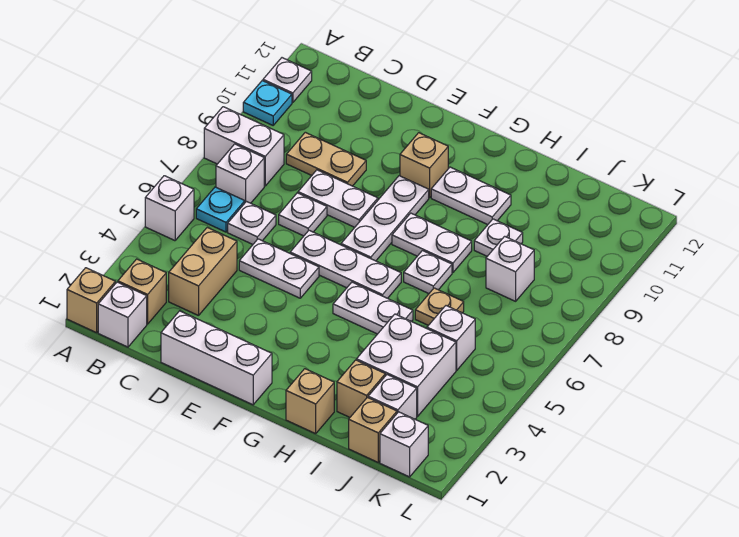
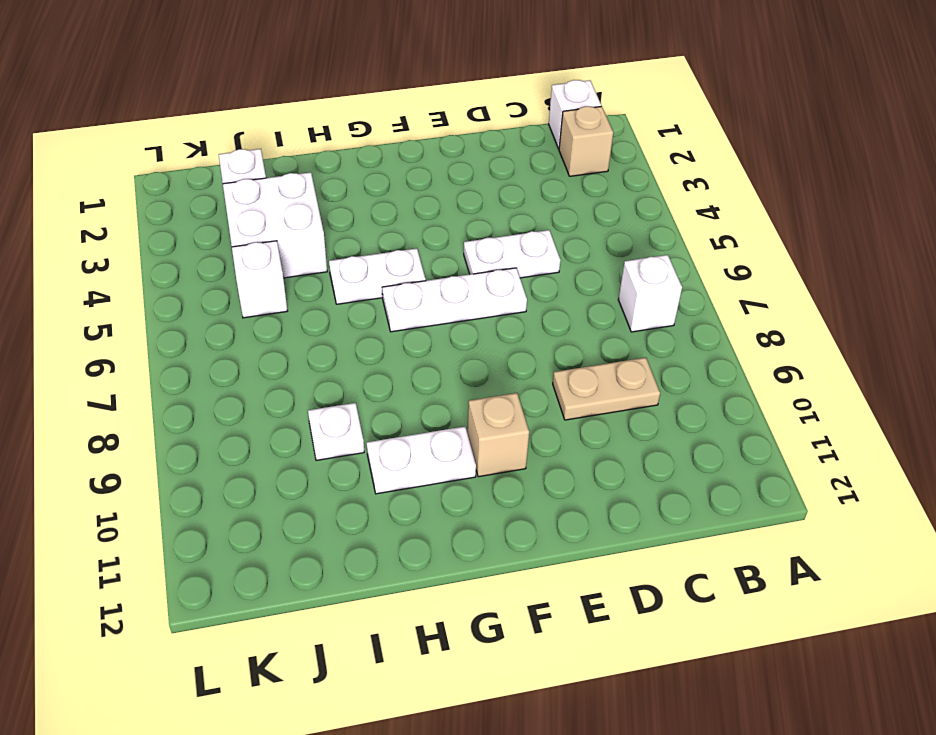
none -> tan 1x1 brick [67,268,115,333]
none -> white 1x1 brick [145,176,194,241]
none -> white 1x2 brick [204,107,284,186]
none -> cyan 1x1 plate [243,81,292,125]

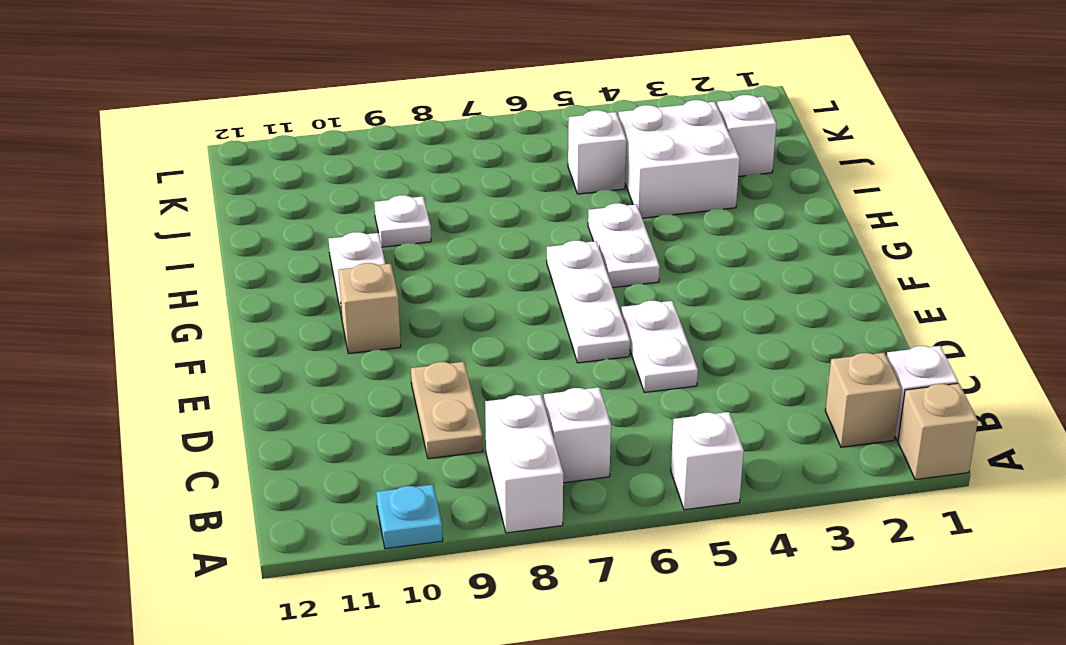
none -> white 1x1 plate [263,58,312,103]
none -> cyan 1x1 plate [196,187,245,232]
none -> tan 1x2 brick [169,228,237,316]
none -> white 1x1 plate [228,201,276,244]

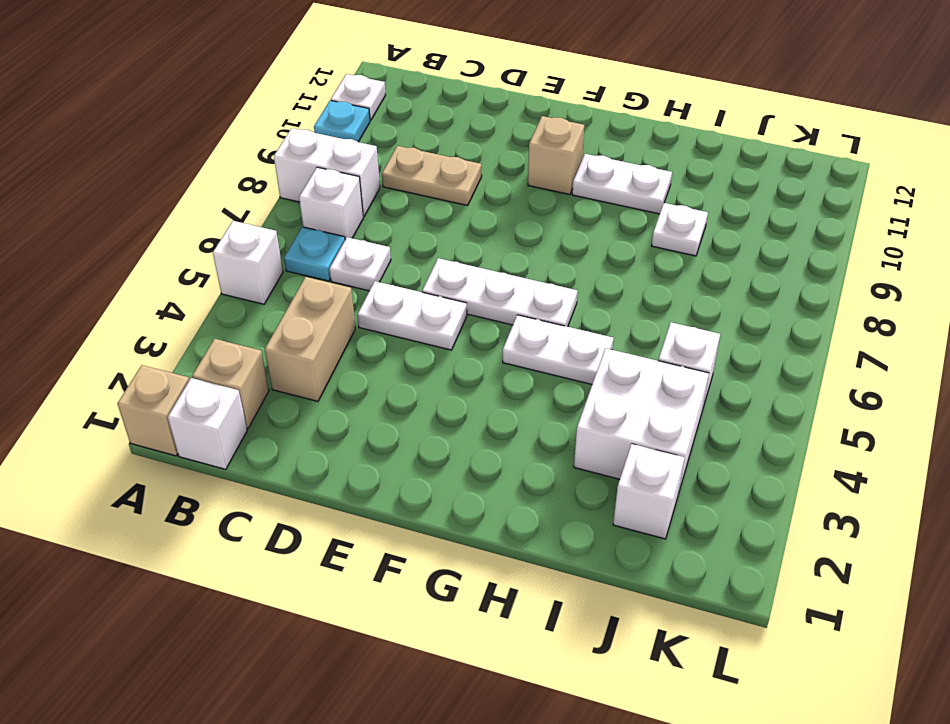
none -> white 1x3 brick [161,311,272,405]
none -> white 1x1 plate [279,193,327,236]
none -> white 1x2 plate [298,170,378,227]
none -> white 1x3 plate [341,176,429,261]

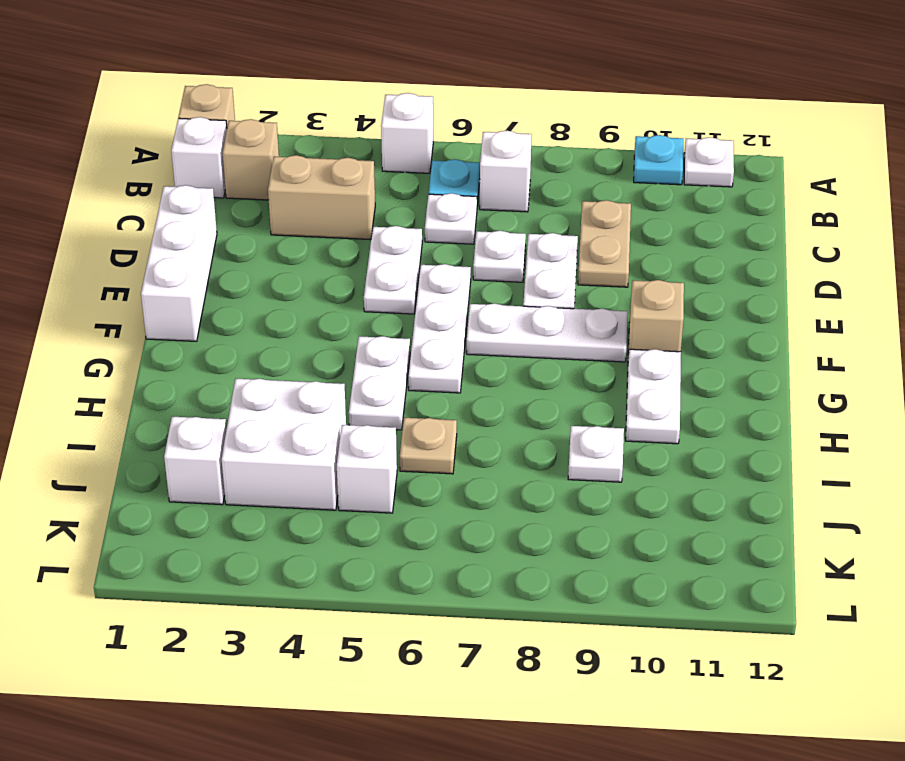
none -> white 1x2 brick [204,107,284,186]
none -> white 1x2 plate [392,213,472,273]
none -> tan 1x1 brick [286,369,334,434]
none -> white 1x1 plate [404,251,452,294]

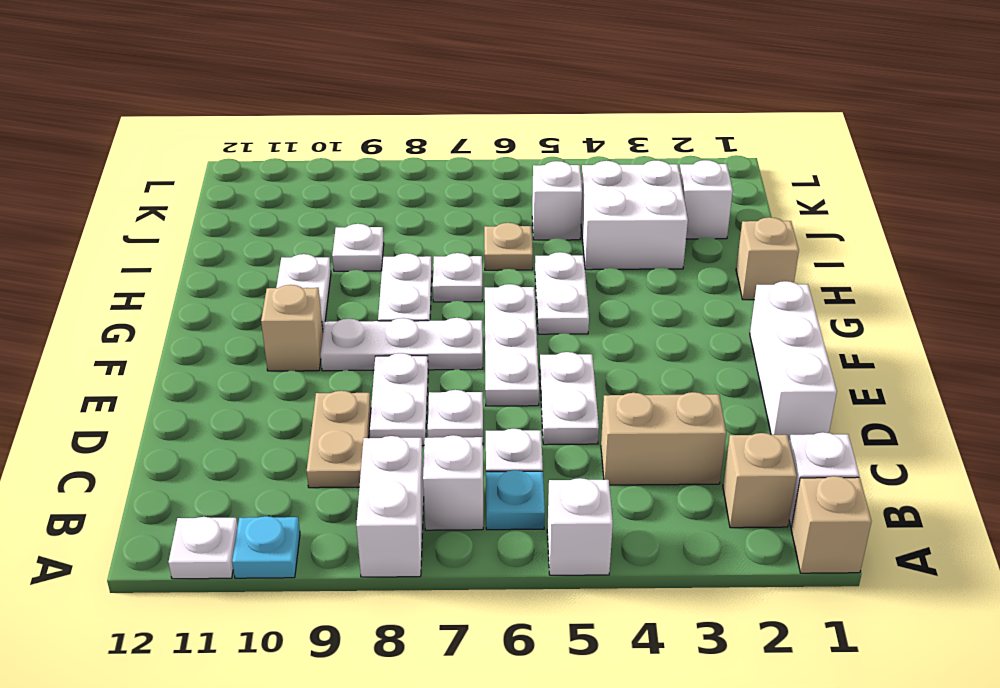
none -> tan 1x1 brick [337,360,385,417]
none -> tan 1x1 brick [349,397,397,462]
none -> white 1x1 brick [486,236,534,301]
none -> white 1x1 brick [380,412,428,477]

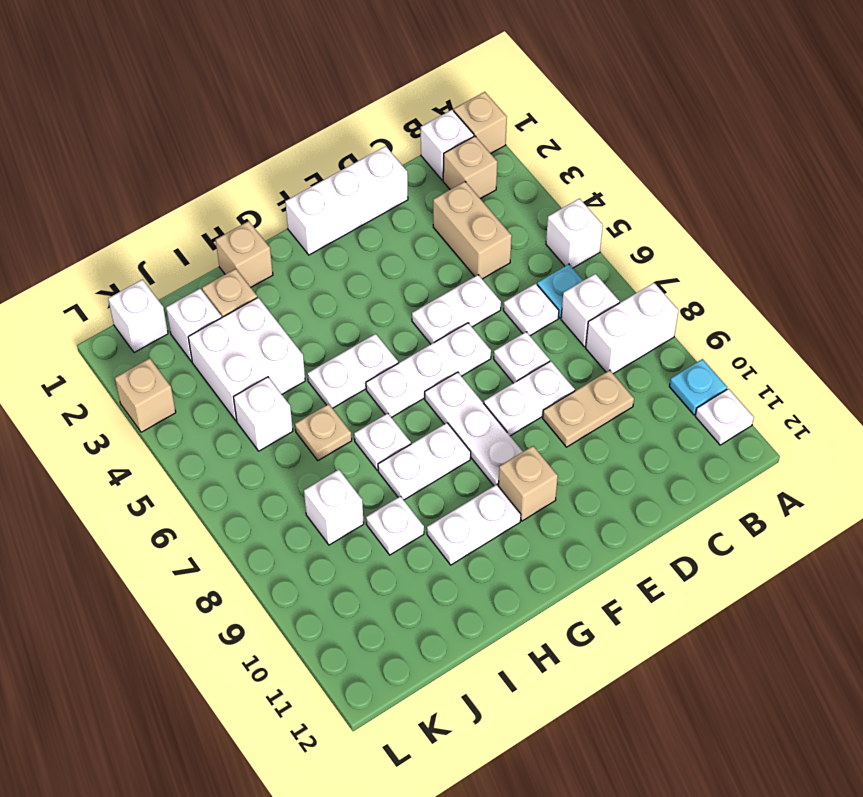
tan 1x1 brick [115,358,176,432] -> tan 1x1 brick moved to [349,397,397,462]

